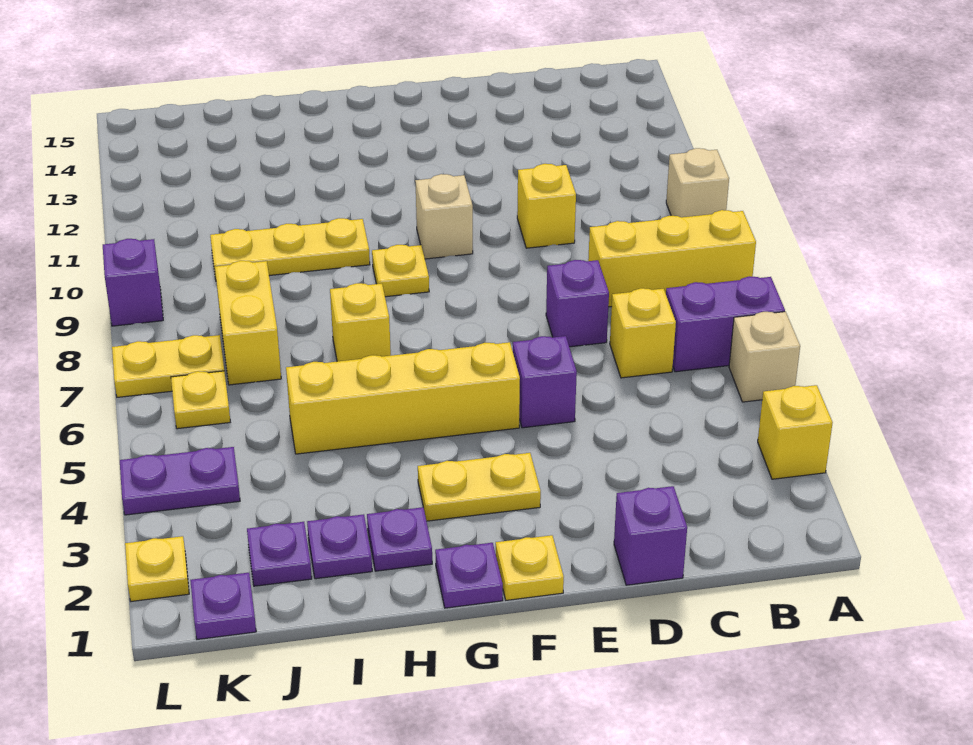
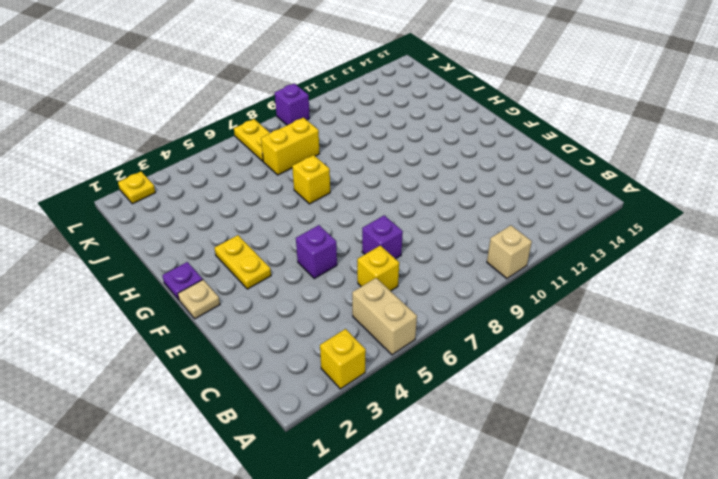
tan 1x2 brick [352,278,417,355] -> tan 1x1 brick [729,312,800,402]
tan 1x1 plate [178,280,220,319] -> yellow 1x1 plate [496,535,564,600]
none -> purple 1x2 brick [666,277,785,372]
none -> yellow 1x3 brick [588,210,756,307]
none -> purple 1x1 brick [614,486,687,585]

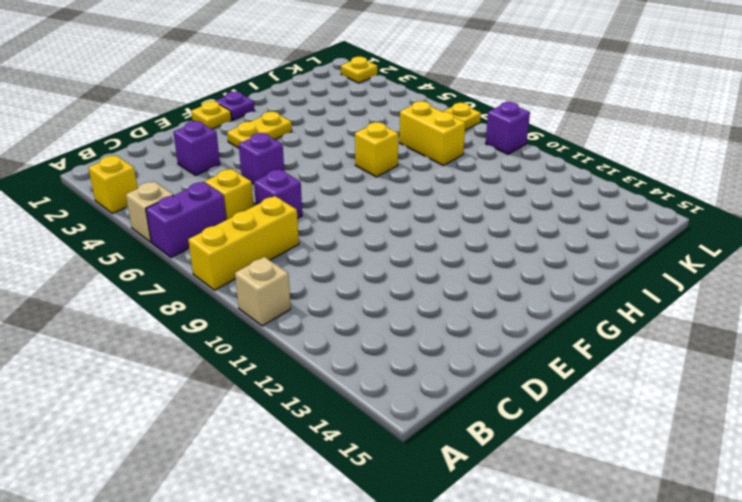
purple 1x1 brick [173,121,220,175] -> purple 1x1 brick moved to [614,486,687,585]
none -> yellow 1x1 brick [517,164,576,248]
none -> yellow 1x4 brick [286,342,520,454]
none -> tan 1x1 brick [415,174,473,259]

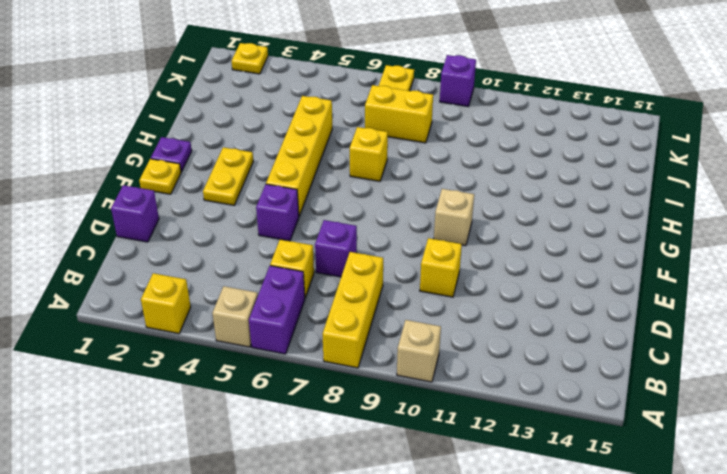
none -> yellow 1x1 plate [372,245,429,297]
none -> purple 1x1 plate [367,507,432,571]
none -> yellow 1x3 plate [210,218,370,280]

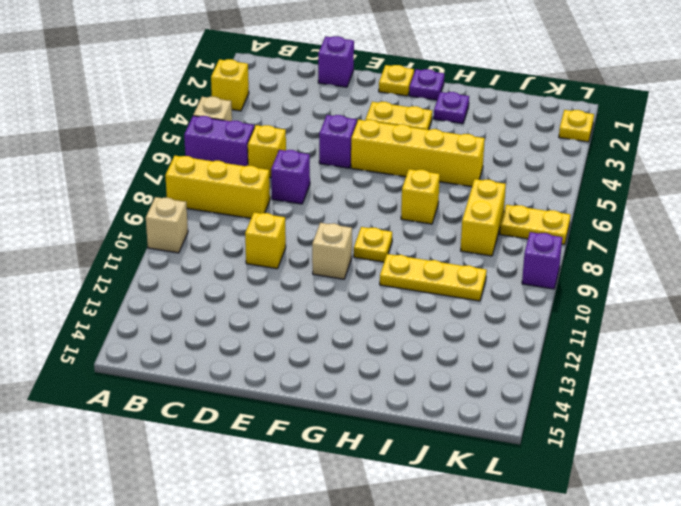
none -> purple 1x1 plate [307,514,372,579]
none -> purple 1x1 plate [247,522,312,586]
none -> purple 1x1 plate [190,573,256,639]

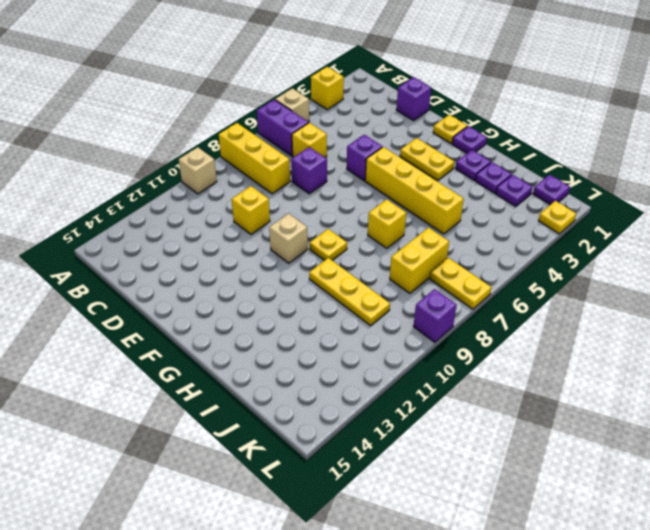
none -> purple 1x2 plate [120,447,240,515]
none -> yellow 1x1 plate [171,371,230,429]

